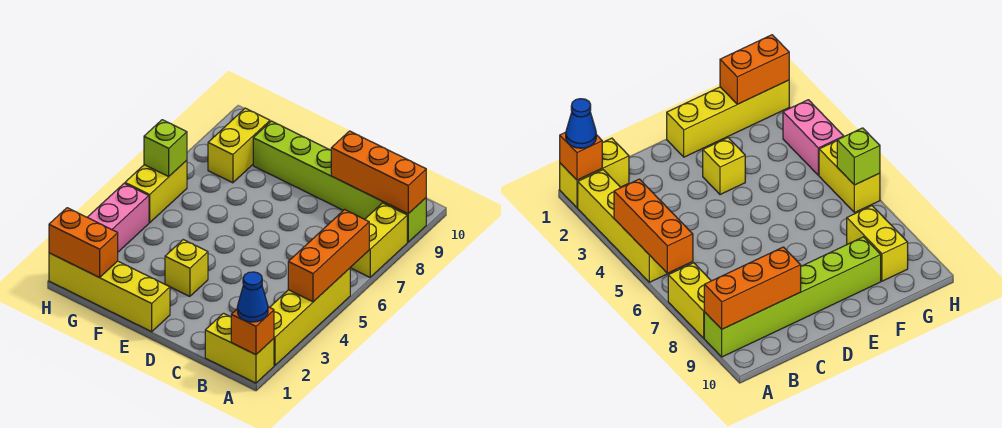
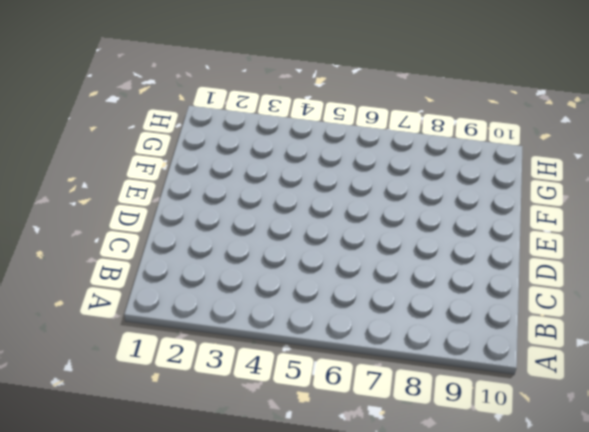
none -> yellow 1x2 brick [205,313,274,383]
none -> yellow 1x4 brick [270,268,350,365]
none -> yellow 1x2 brick [350,203,407,277]

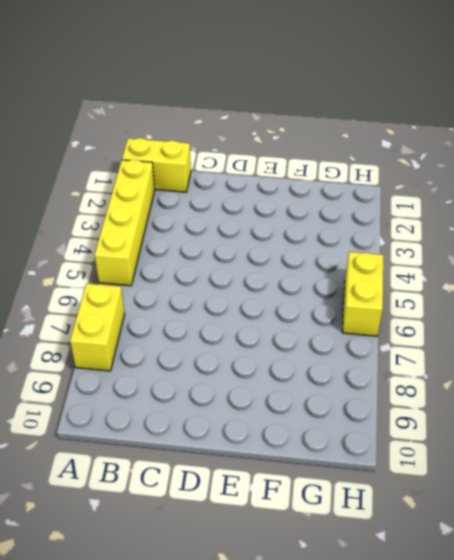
none -> lime 1x6 brick [253,121,426,242]
none -> yellow 1x4 brick [49,253,170,332]
none -> yellow 1x1 brick [165,240,208,296]

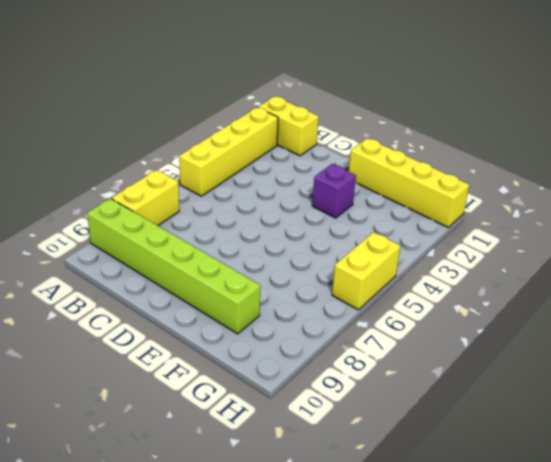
purple 1x1 brick [312,164,356,218] -> yellow 1x1 brick [165,240,208,296]
none -> yellow 1x2 brick [208,108,270,183]
none -> pink 1x2 brick [87,183,149,252]
none -> orange 1x1 brick [231,307,274,355]

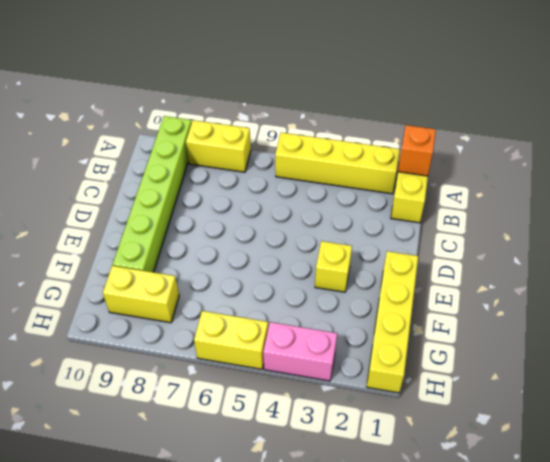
none -> orange 1x3 brick [288,210,369,302]
none -> orange 1x3 brick [331,131,426,214]
none -> orange 1x2 brick [49,208,118,278]

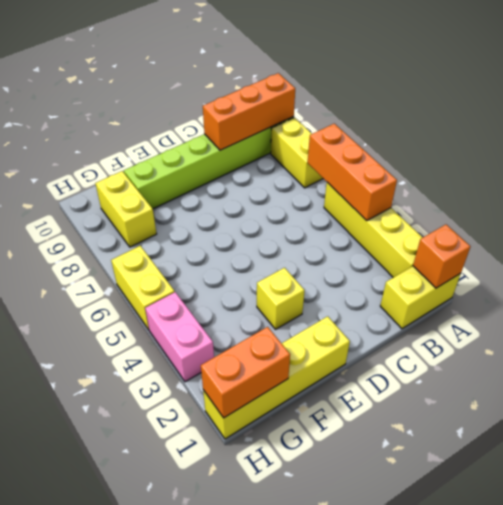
none -> lime 1x1 brick [144,120,187,176]
none -> blue 1x1 cone [237,272,268,322]

